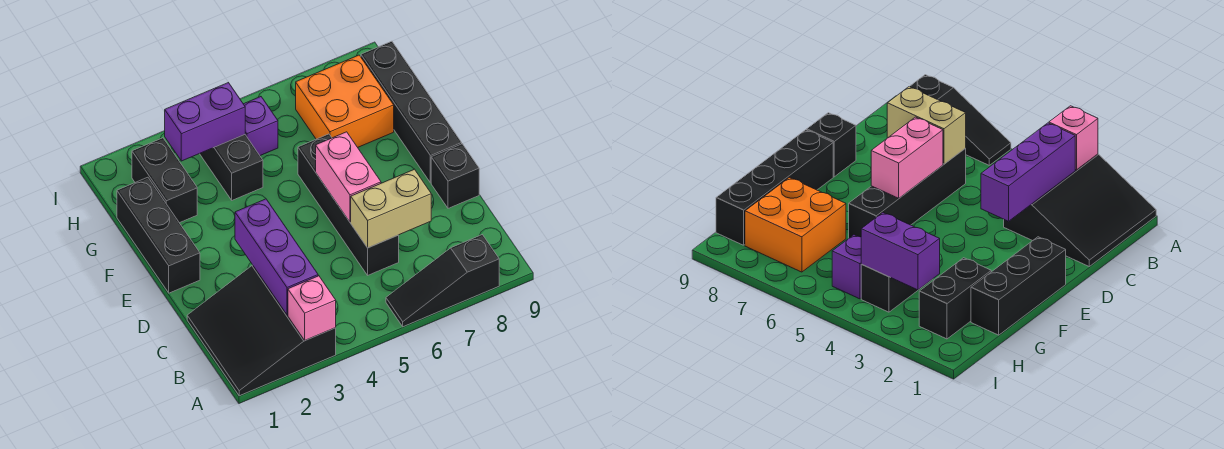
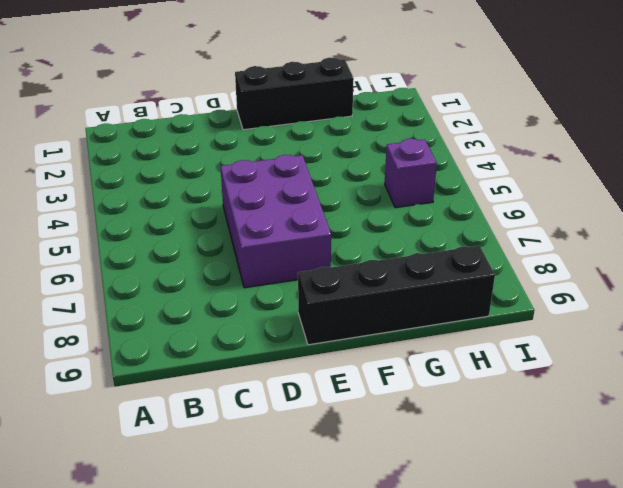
purple 2x3 brick [221,155,331,288] -> black 1x4 brick [298,134,399,275]
none -> black 3x3 slope [187,265,336,396]
none -> black 1x3 slope [386,235,499,327]
none -> black 1x1 brick [431,144,479,208]

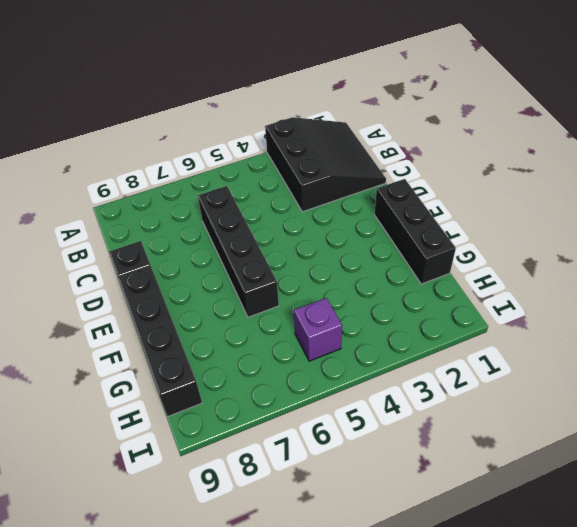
none -> black 1x3 slope [386,235,499,327]
none -> black 1x2 brick [132,138,197,223]
none -> black 1x2 brick [200,135,263,200]

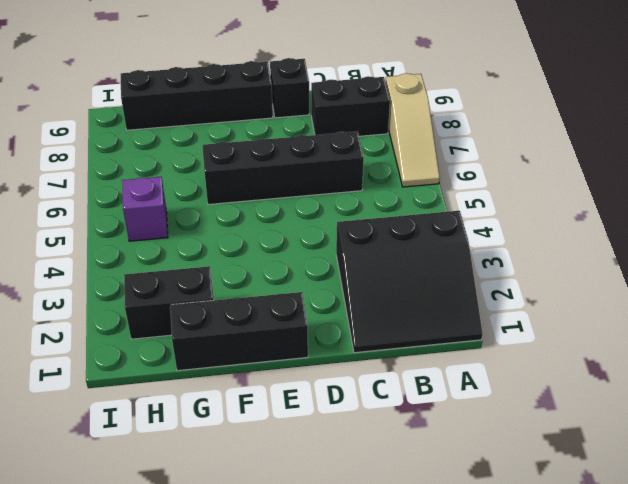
tan 1x3 slope [386,73,440,187] -> black 1x3 slope [386,235,499,327]
black 1x2 brick [311,76,390,136] -> black 1x2 brick moved to [200,135,263,200]
none -> orange 2x2 brick [296,55,394,147]
none -> pink 1x1 brick [288,276,336,340]
none -> purple 1x3 brick [235,199,318,315]

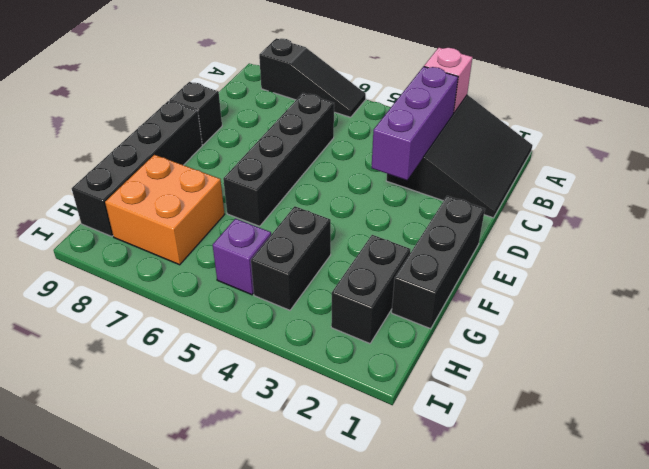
none -> tan 1x2 brick [351,169,431,248]
none -> pink 1x2 brick [316,132,381,222]
none -> purple 1x2 brick [165,83,245,161]

